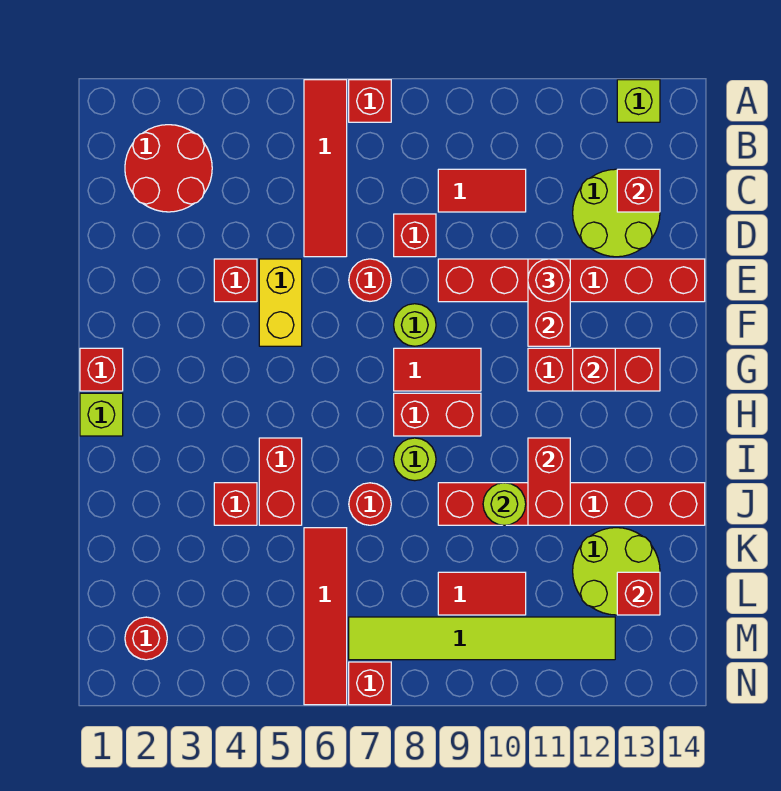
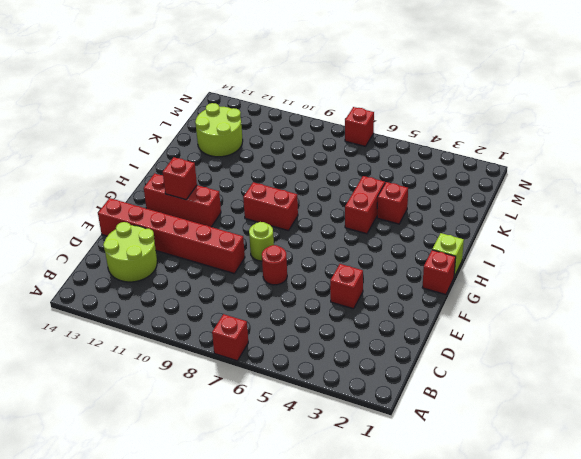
none -> red 1x4 tile [304,80,347,257]
none -> lime 1x1 brick [617,80,660,122]
none -> red 2x2 round brick [125,125,212,212]
none -> red 1x2 tile [438,169,526,212]

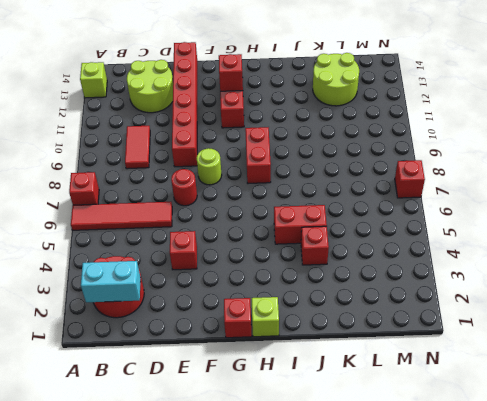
cyan 1x2 brick [81,261,141,302] -> none
none -> red 1x1 brick [394,214,436,257]
none -> yellow 1x2 brick [259,259,302,346]
none -> red 1x2 tile [394,348,481,391]
none -> lime 1x1 round brick [394,438,436,481]

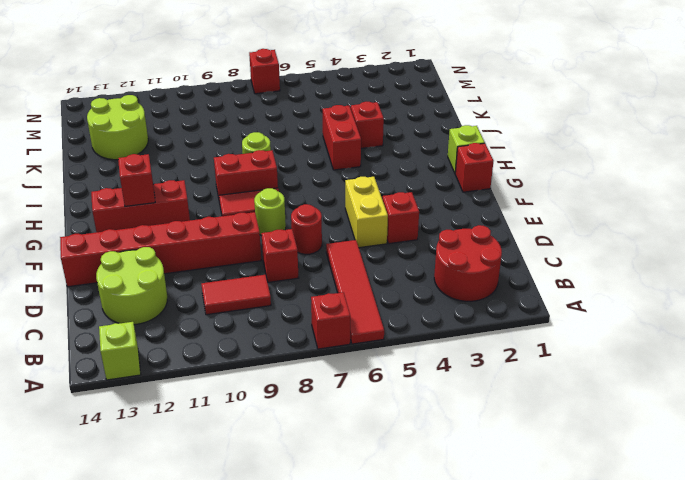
none -> red 1x1 round brick [349,483,391,525]
none -> red 1x6 brick [438,483,705,525]
none -> red 1x4 tile [304,528,347,705]
none -> red 1x2 tile [438,572,526,615]

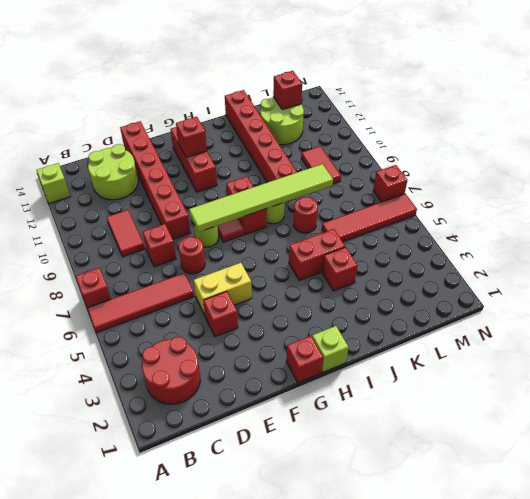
lime 1x6 tile [189,164,333,232] -> lime 1x6 tile turned to [349,617,615,660]
none -> red 1x1 round brick [125,617,167,660]
none -> red 1x1 brick [617,169,660,212]
none -> red 1x2 brick [528,259,570,346]
none -> red 1x2 brick [528,438,570,525]

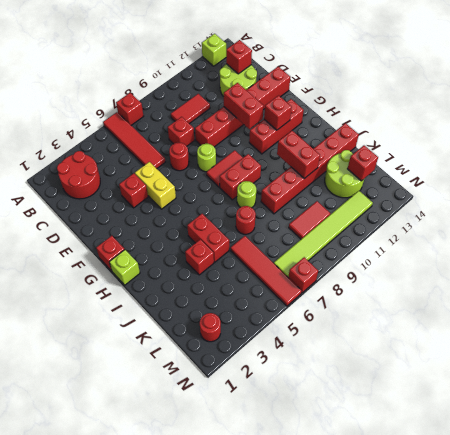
none -> lime 1x1 round brick [483,483,526,525]
none -> red 1x1 round brick [528,259,570,301]

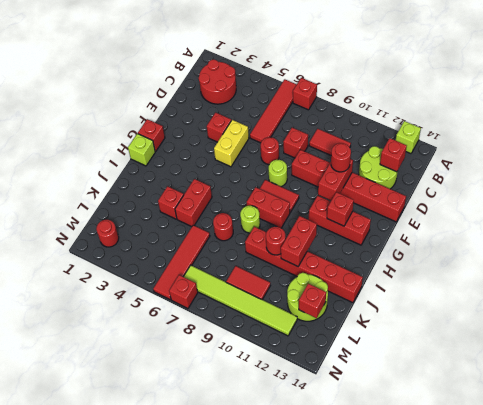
red 1x1 round brick [266,227,286,255] -> lime 1x1 round brick [483,483,526,525]

